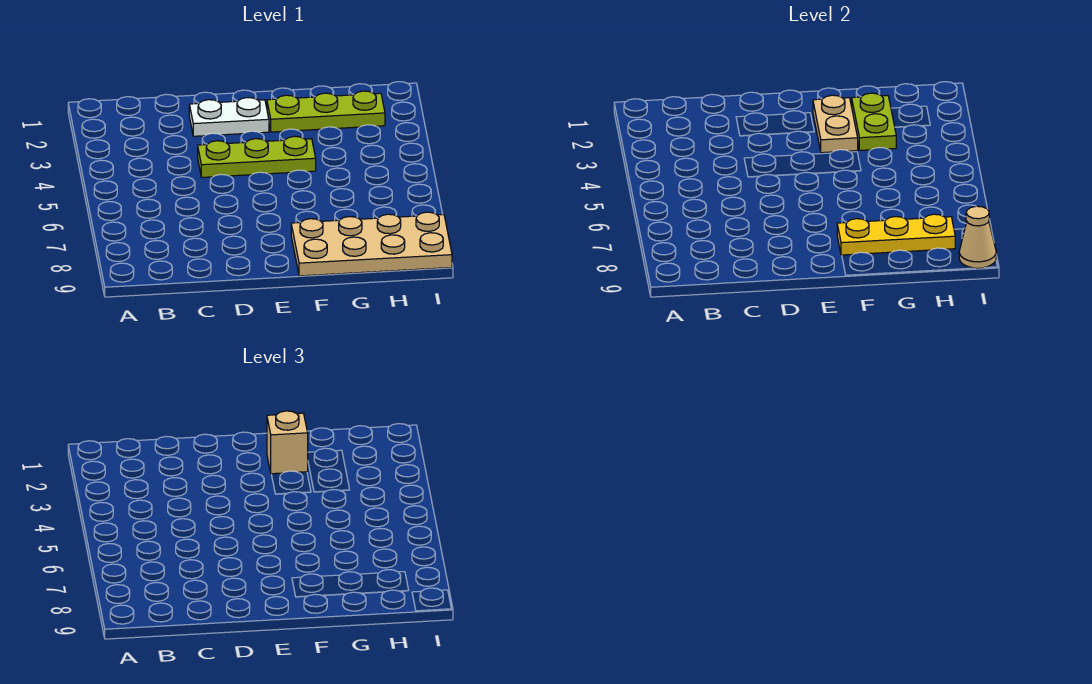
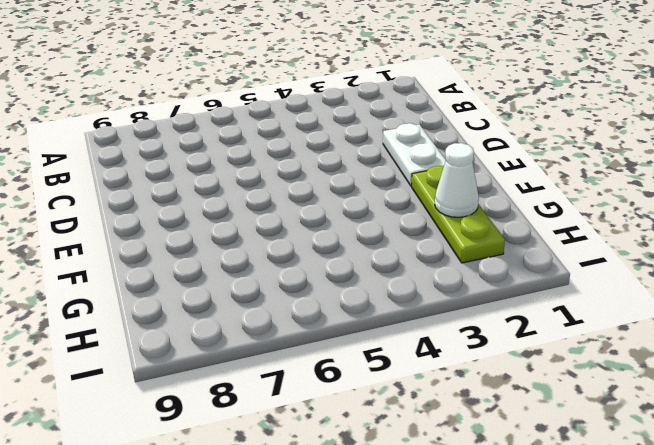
white 1x1 cone [435,143,479,217] -> lime 1x2 plate [852,93,896,150]
none -> lime 1x3 plate [198,136,316,177]
none -> tan 2x4 plate [291,212,452,276]

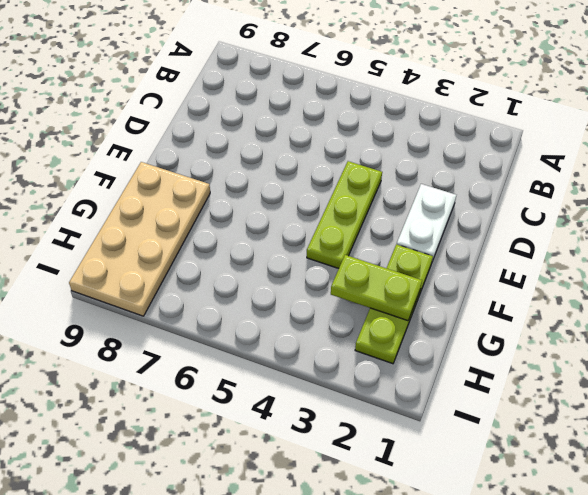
none -> tan 1x2 plate [813,95,858,153]
none -> yellow 1x3 plate [837,214,955,255]

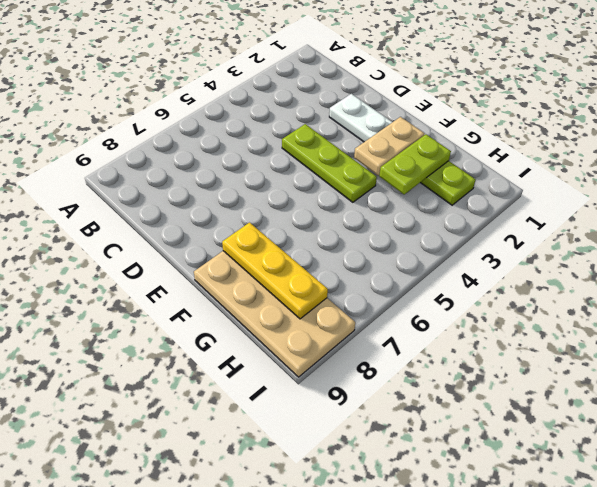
none -> tan 1x1 cone [959,206,996,268]
none -> tan 1x1 brick [267,411,308,474]

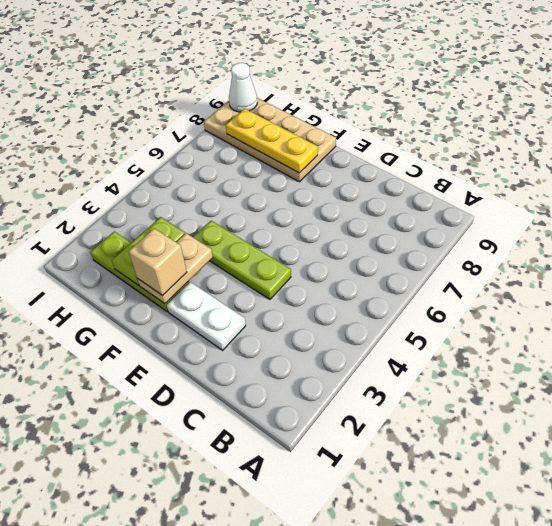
white 1x1 cone [229,63,257,112] -> tan 1x1 cone [959,206,996,268]

